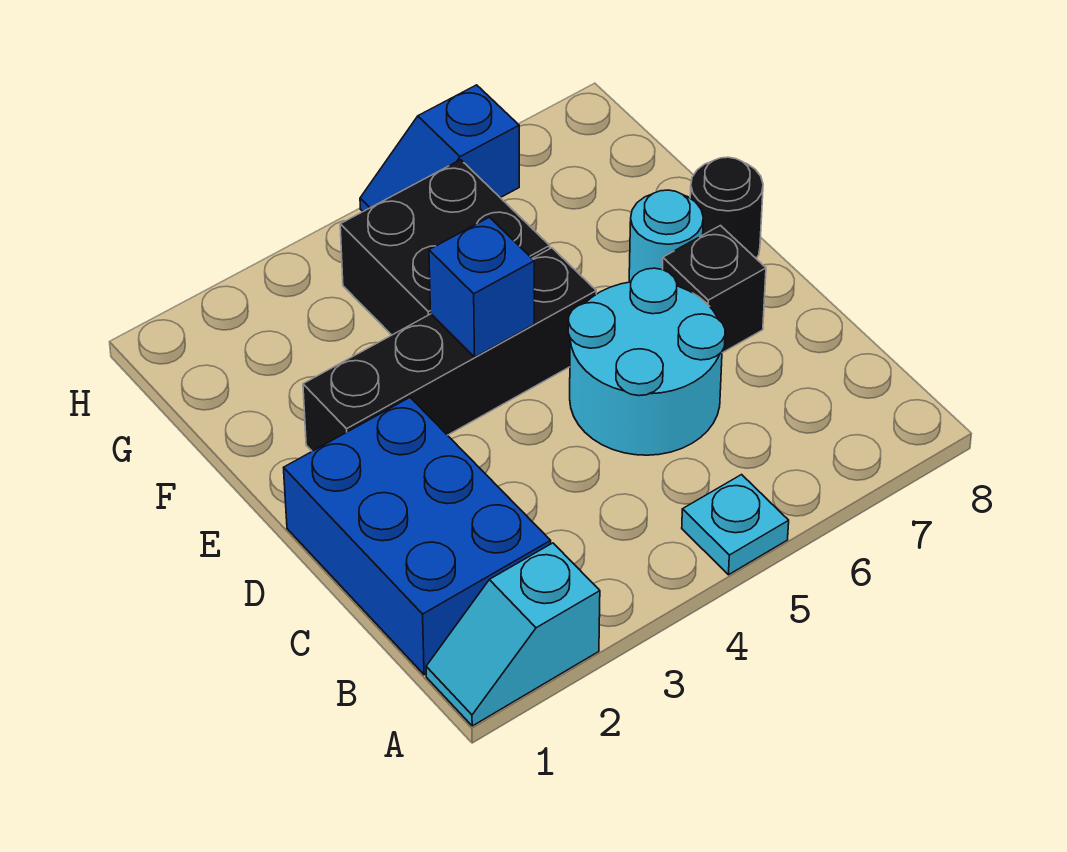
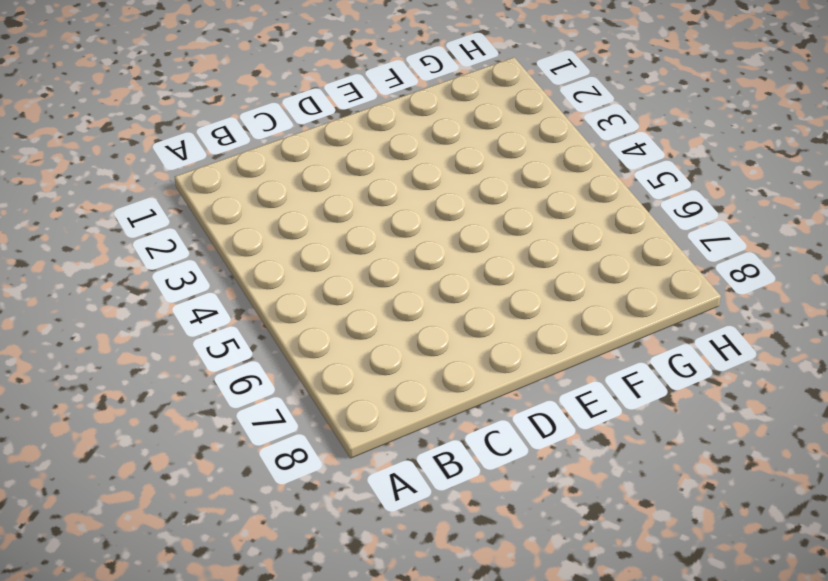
none -> cyan 1x2 slope [426,543,600,726]
none -> cyan 1x1 plate [682,475,789,575]

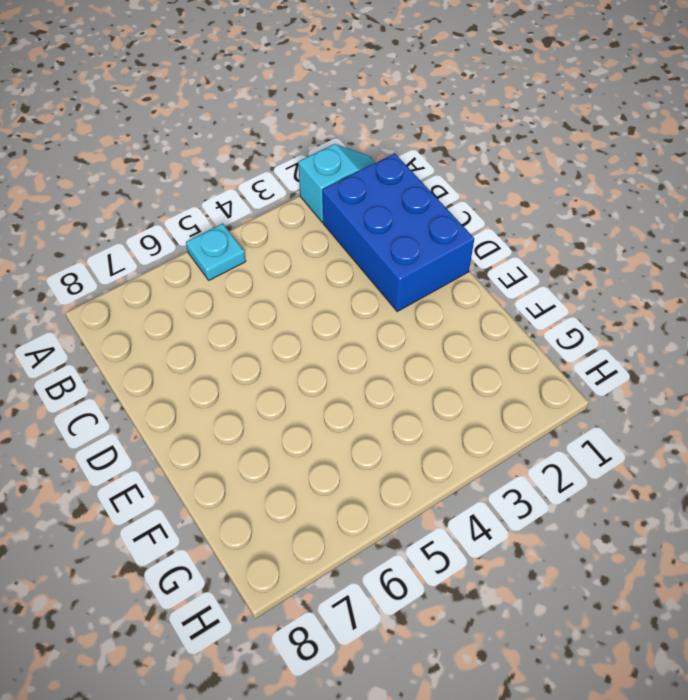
none -> cyan 2x2 round brick [568,268,725,455]
none -> black 1x1 brick [663,226,766,353]

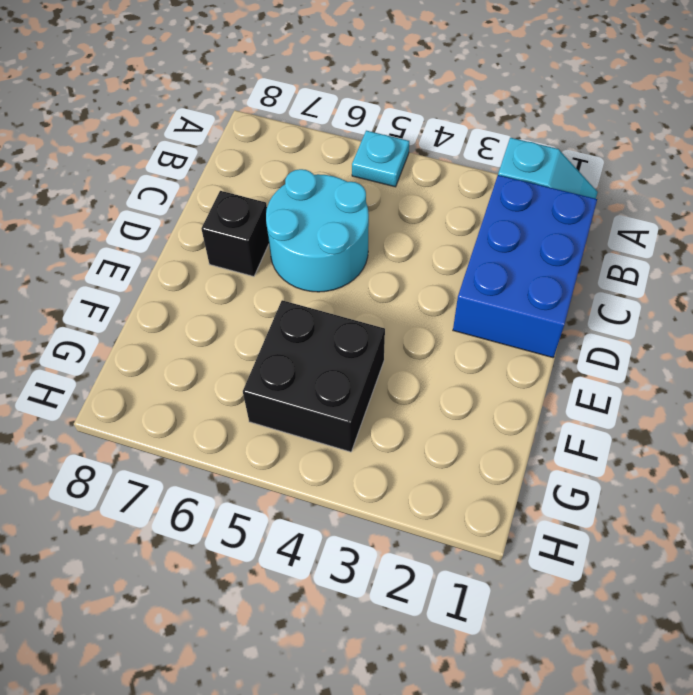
none -> black 1x4 brick [303,248,596,451]
none -> cyan 1x1 round brick [629,190,703,282]

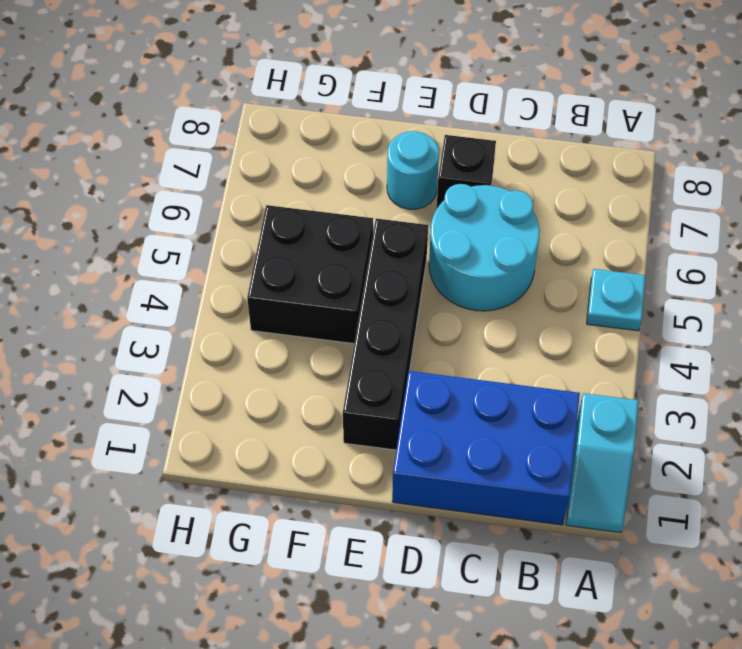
none -> black 1x1 round brick [690,157,763,258]
none -> blue 1x2 slope [360,85,519,211]

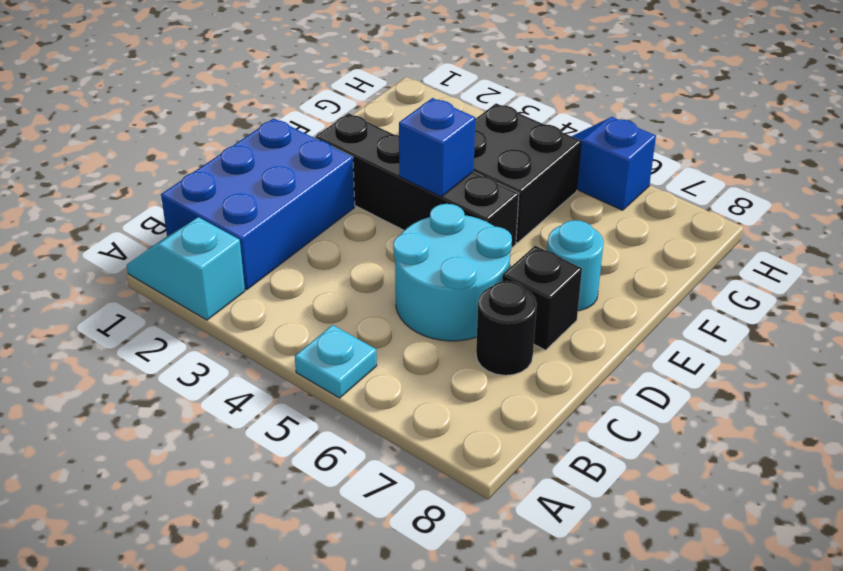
black 1x1 round brick [476,281,537,375] -> black 1x1 round brick moved to [690,157,763,258]

